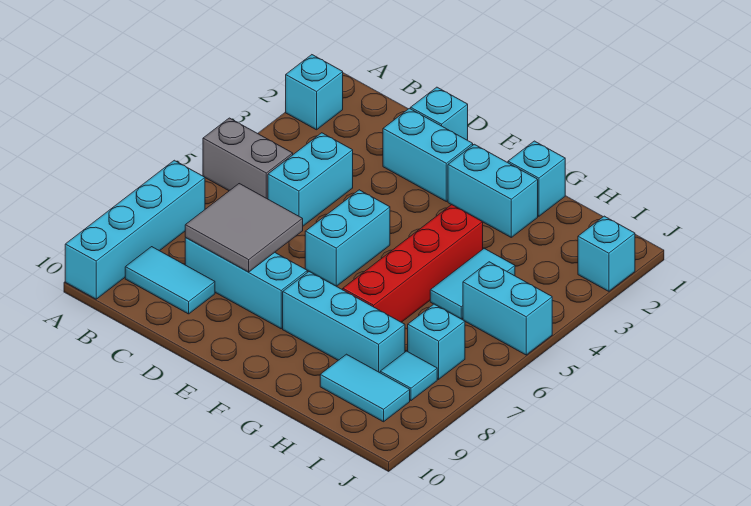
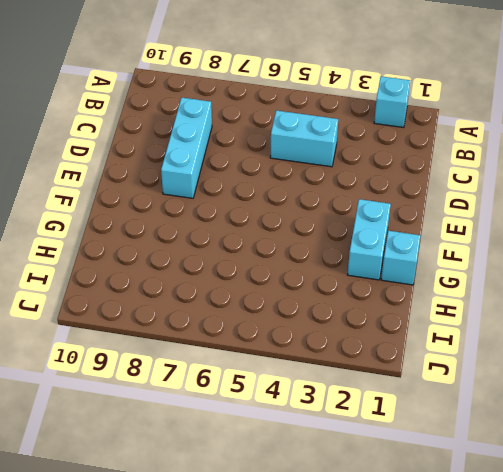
none -> grey 1x2 brick [203,118,293,199]
none -> cyan 1x4 brick [65,160,205,299]
none -> cyan 1x2 tile [125,247,215,314]

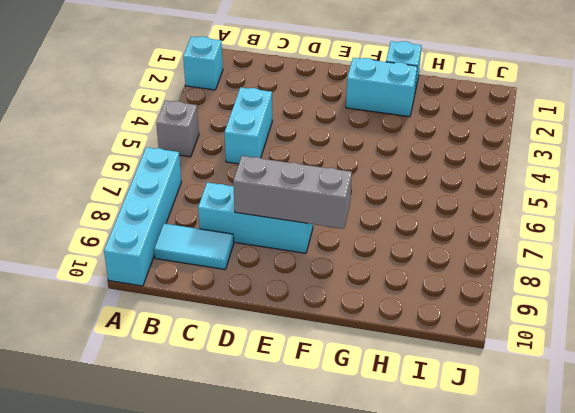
grey 1x1 brick [156,100,199,157] -> grey 1x2 brick [203,118,293,199]
grey 1x3 brick [233,156,352,229] -> grey 2x2 tile [185,184,303,272]
none -> cyan 1x1 brick [411,87,468,140]
none -> cyan 1x2 brick [383,108,473,202]
none -> cyan 1x2 brick [305,190,390,286]

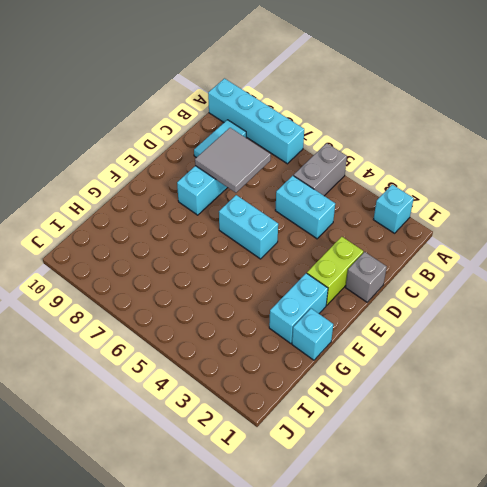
grey 1x1 brick [346,252,387,302] -> cyan 1x1 brick [411,87,468,140]
lime 1x2 brick [307,237,363,305] -> cyan 1x2 brick [383,108,473,202]
none -> cyan 1x3 brick [283,272,405,373]
none -> red 1x4 brick [343,205,483,322]
none -> cyan 1x2 tile [430,248,515,319]

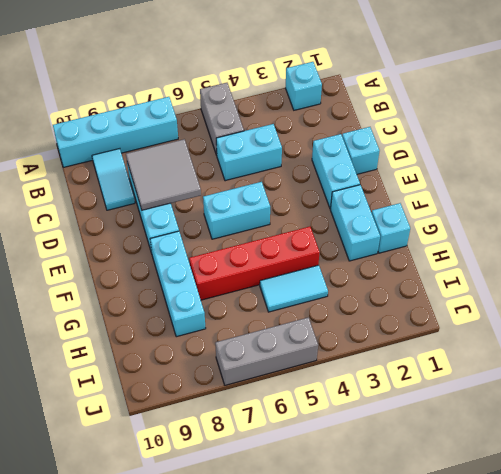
grey 1x3 brick [215,317,318,385] -> cyan 1x2 brick [463,262,552,355]
none -> cyan 1x2 tile [320,354,410,422]
none -> cyan 1x1 brick [408,304,465,379]
none -> cyan 1x1 tile [380,351,437,401]

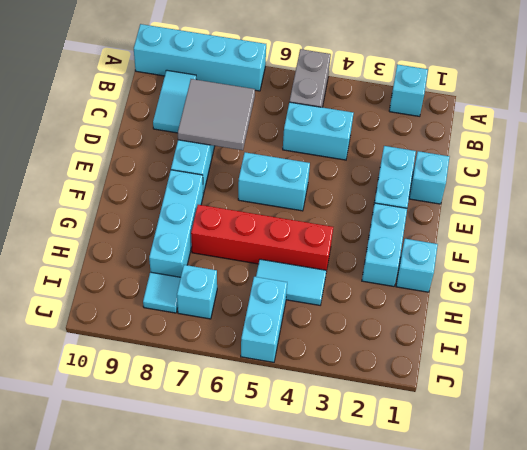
none -> cyan 1x2 tile [320,354,410,422]
none -> cyan 1x1 brick [578,216,635,291]

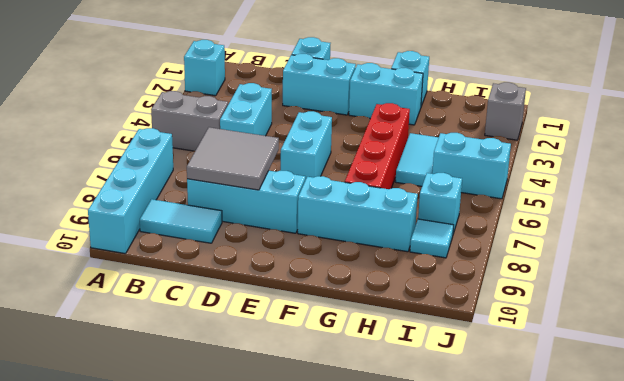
grey 1x1 brick [485,82,526,140] -> cyan 1x1 brick [578,216,635,291]
none -> cyan 1x2 tile [320,354,410,422]

